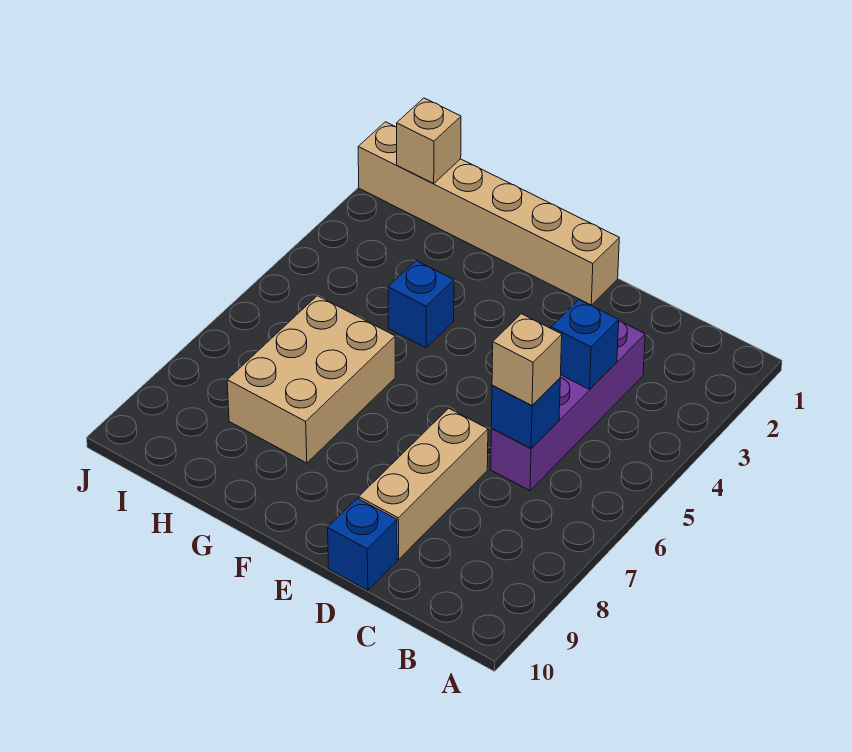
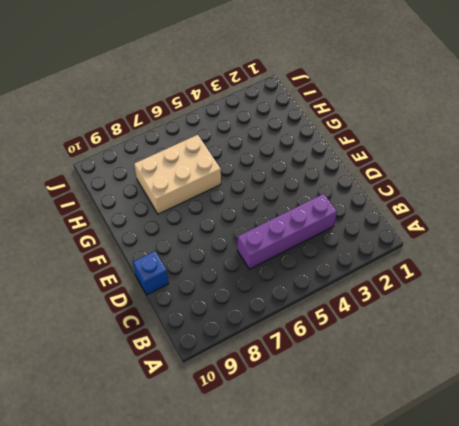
none -> tan 1x3 brick [359,408,488,559]
none -> tan 1x6 brick [358,122,619,305]

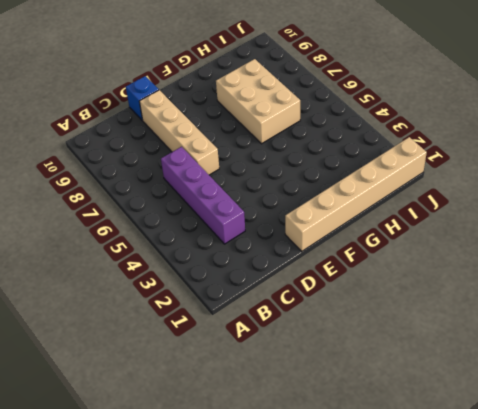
tan 1x4 brick [139,90,219,175] -> tan 1x3 brick [359,408,488,559]
none -> blue 1x1 brick [388,261,454,348]
none -> blue 1x1 brick [551,300,619,389]

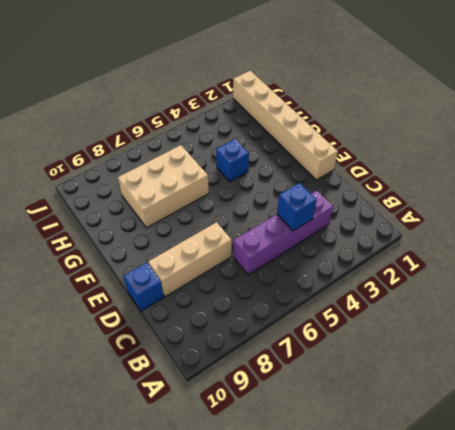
none -> blue 1x1 brick [491,378,560,448]
none -> tan 1x1 brick [397,98,461,183]

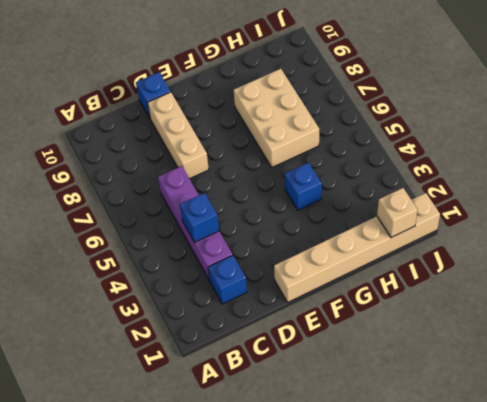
blue 1x1 brick [208,255,247,304] -> blue 1x1 brick moved to [491,378,560,448]
none -> tan 1x1 brick [492,314,562,405]

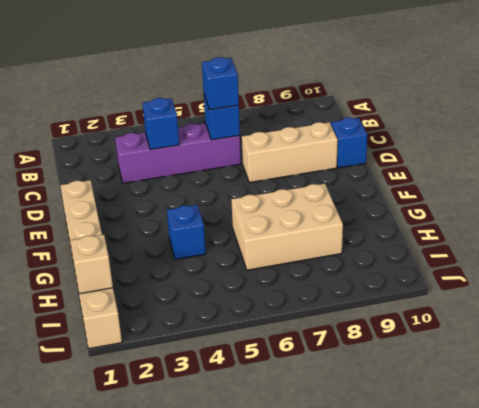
blue 1x1 brick [202,57,239,110] -> tan 1x1 brick [492,314,562,405]

